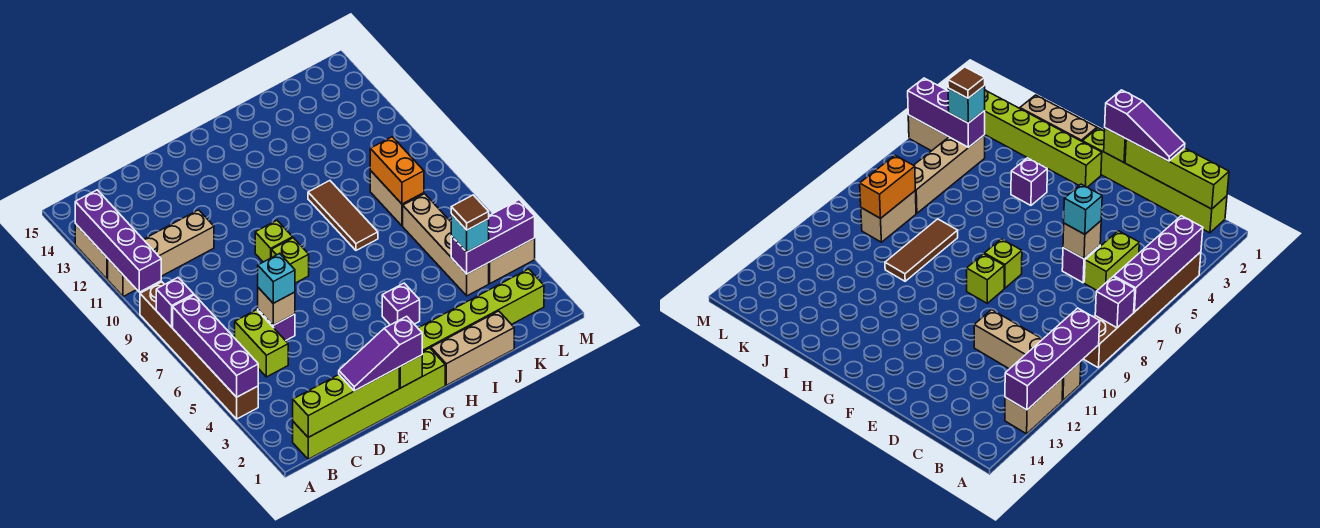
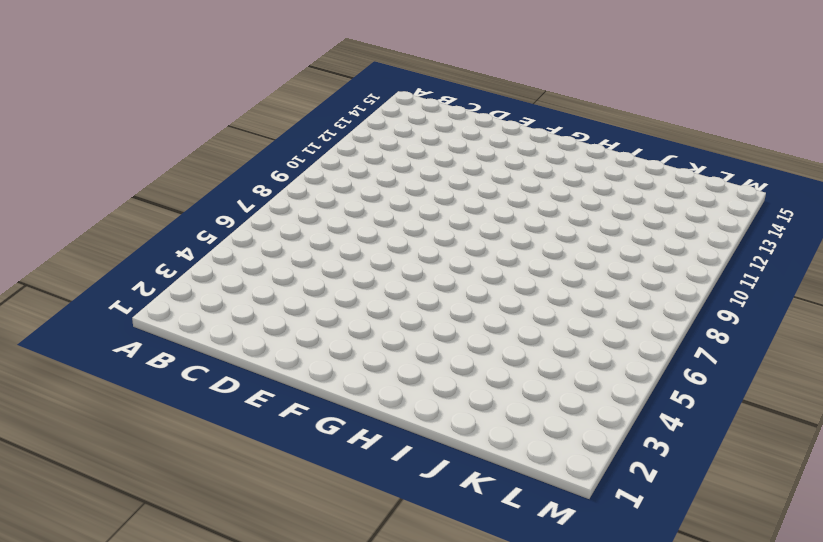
none -> brown 1x6 brick [140,282,258,419]
none -> tan 1x4 brick [108,210,214,297]
none -> tan 1x2 brick [75,224,108,279]

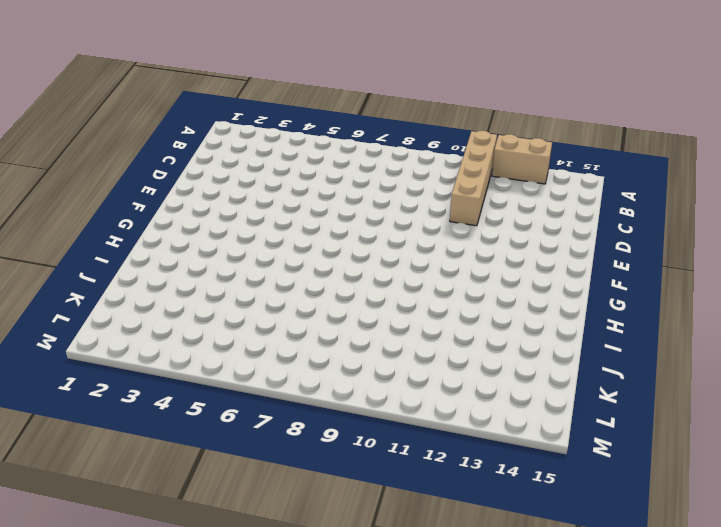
none -> brown 1x6 brick [140,282,258,419]
none -> lime 1x6 brick [293,348,445,459]
none -> lime 1x2 brick [235,310,288,377]

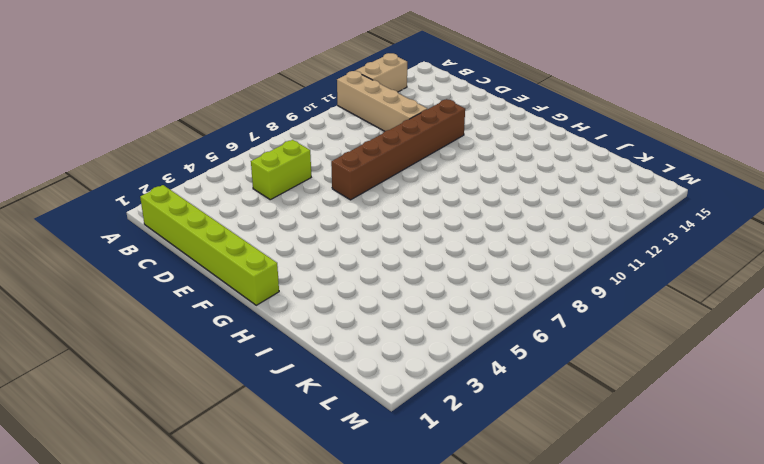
brown 1x6 brick [331,99,465,200] -> brown 1x6 brick moved to [140,282,258,419]
none -> purple 1x1 brick [258,310,295,341]
none -> lime 1x1 brick [271,238,309,283]
none -> lime 1x1 brick [255,220,293,262]

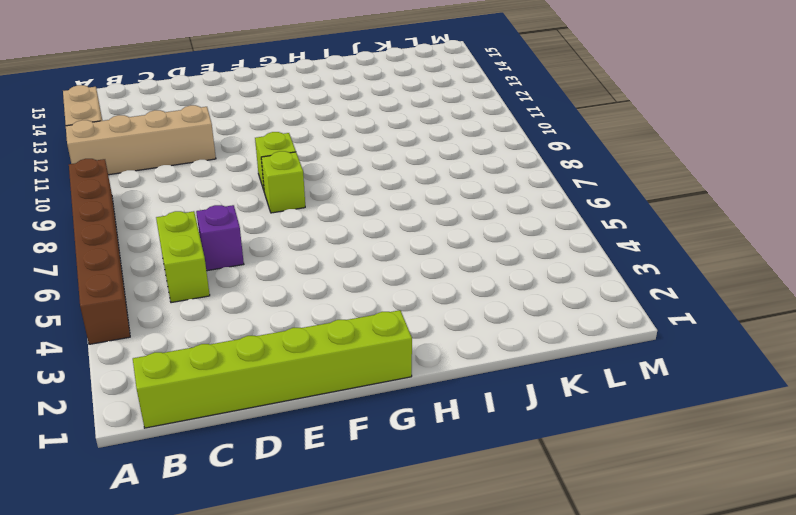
none -> lime 1x6 brick [418,269,544,352]
none -> tan 1x3 brick [431,311,514,385]
none -> purple 1x1 brick [382,283,420,325]

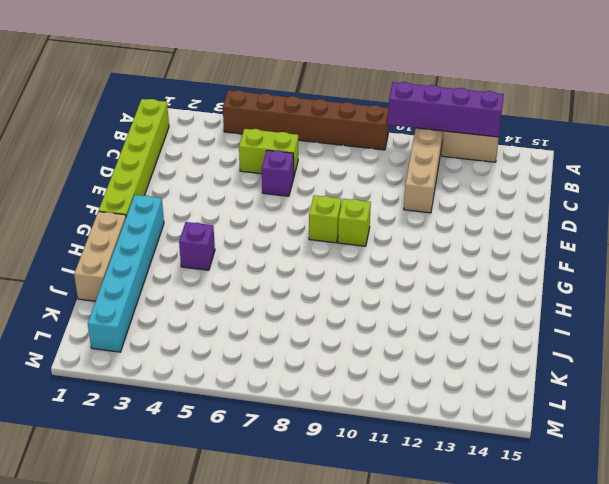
cyan 1x6 brick [88,195,164,352] -> lime 1x6 brick [418,269,544,352]
none -> brown 1x3 tile [308,181,378,250]
none -> tan 1x4 brick [403,194,489,296]
none -> tan 1x2 brick [370,170,424,226]

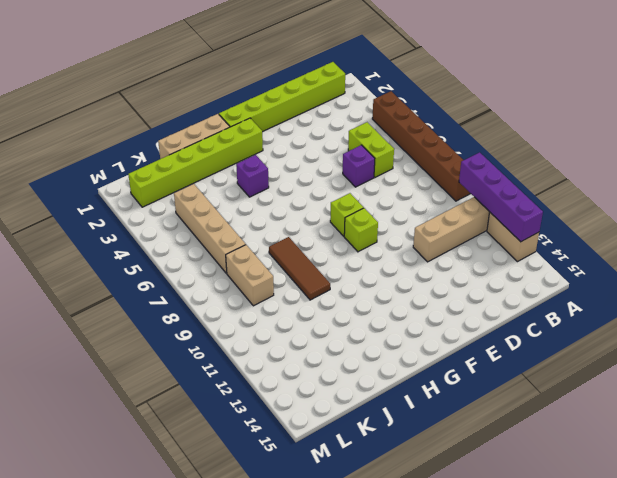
none -> tan 1x2 brick [489,238,535,283]
none -> purple 1x4 brick [173,295,258,397]
none -> purple 1x1 brick [156,278,194,327]

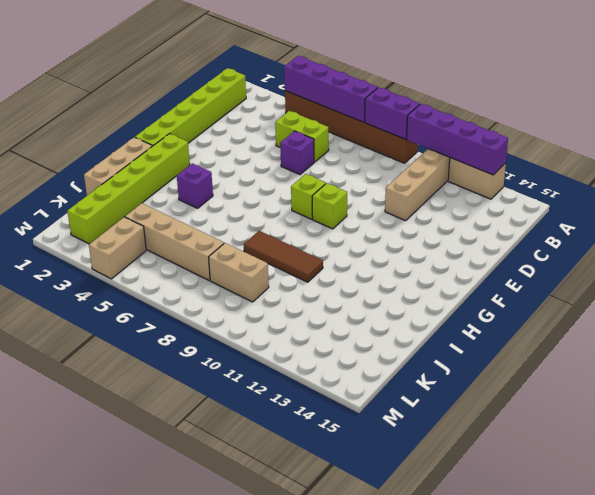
purple 1x2 brick [365,87,420,139] -> purple 1x1 brick [156,278,194,327]
none -> lime 1x4 brick [293,367,399,437]
none -> tan 1x1 brick [258,288,295,325]
none -> lime 1x1 brick [399,355,422,388]

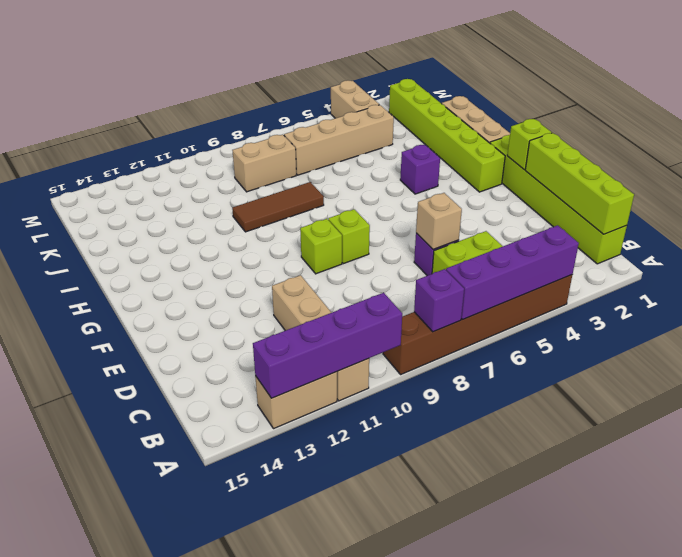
none -> purple 1x3 brick [451,200,535,274]
none -> orange 1x2 brick [370,137,424,204]
none -> purple 1x3 slope [339,316,422,391]

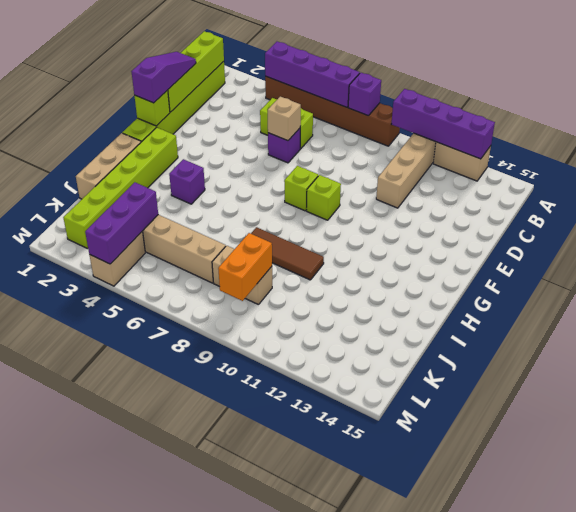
orange 1x2 brick [218,233,272,301] -> orange 1x2 brick turned to [370,137,424,204]
none -> cyan 1x1 brick [258,253,295,303]
none -> cyan 1x1 brick [451,214,489,252]
none -> brown 1x1 tile [451,195,489,230]

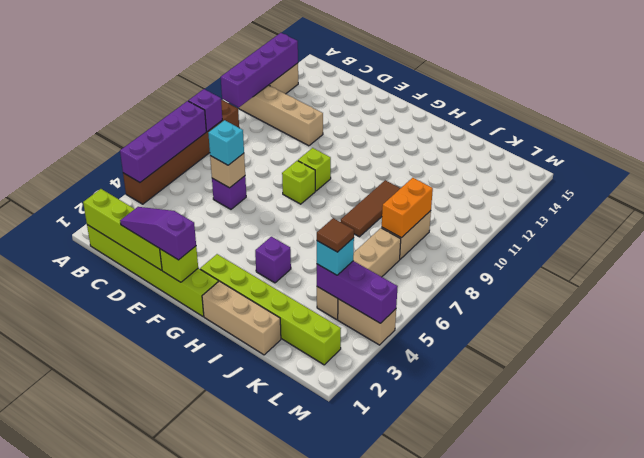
none -> lime 1x2 brick [235,310,288,377]

